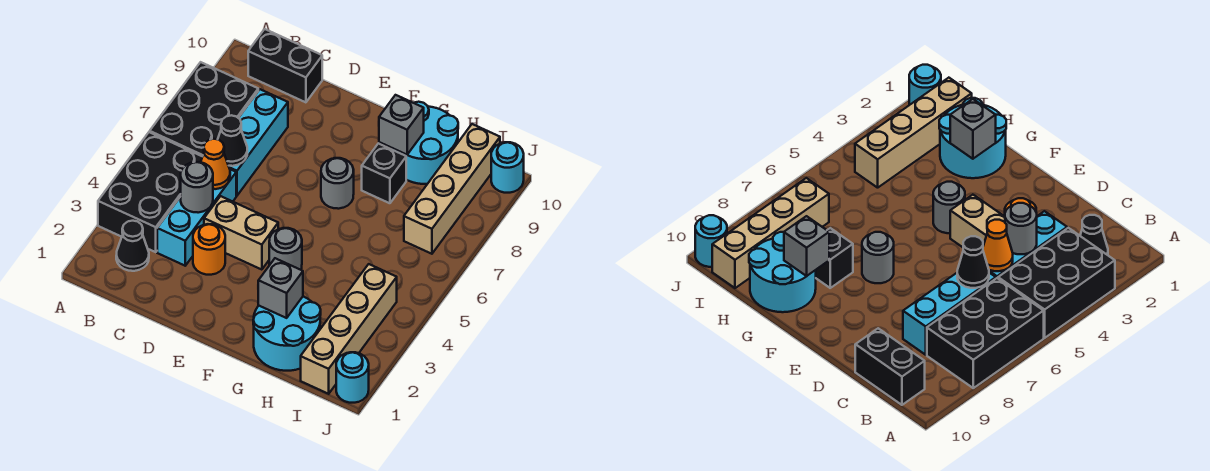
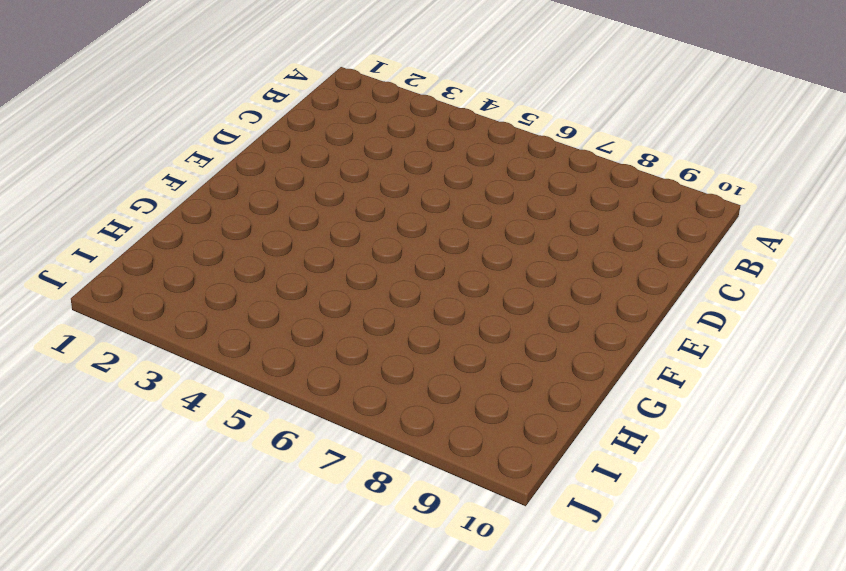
none -> black 2x3 brick [98,132,202,252]
none -> black 2x3 brick [150,62,258,156]
none -> black 1x1 cone [116,221,149,271]

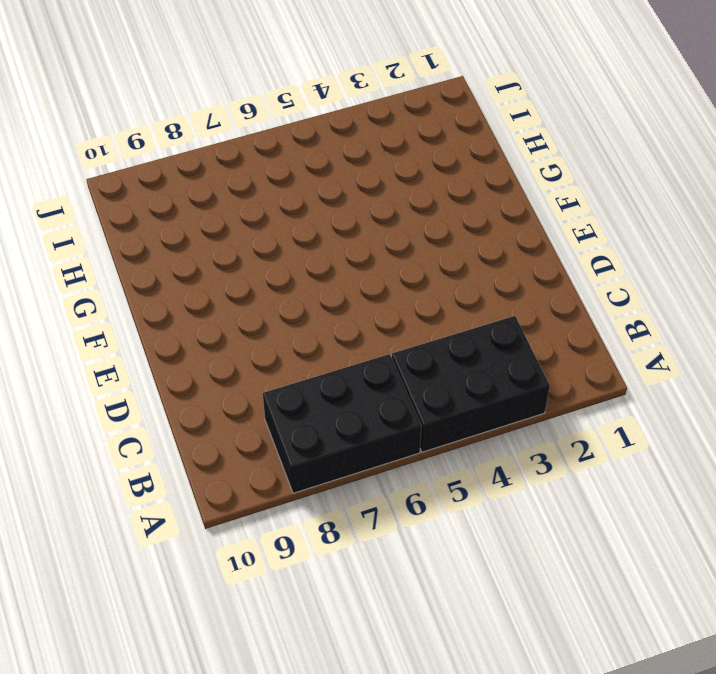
none -> black 1x1 cone [116,221,149,271]
none -> black 1x2 brick [248,29,322,102]
none -> cyan 1x3 brick [157,169,236,266]

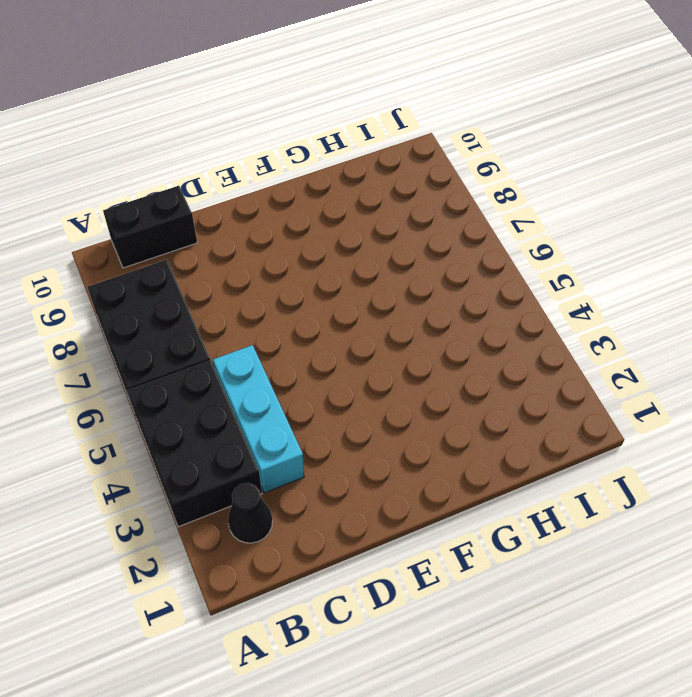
none -> cyan 1x3 brick [229,89,288,196]
none -> orange 1x1 round brick [193,224,225,275]
none -> tan 1x2 brick [204,196,278,270]

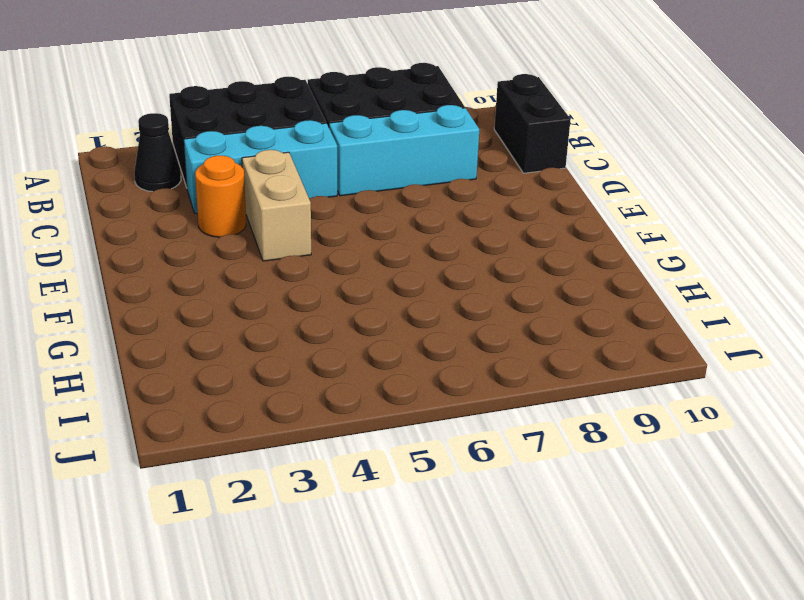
none -> grey 1x1 round brick [269,228,302,270]
none -> grey 1x1 round brick [321,158,354,209]
none -> cyan 2x2 round brick [253,297,321,371]

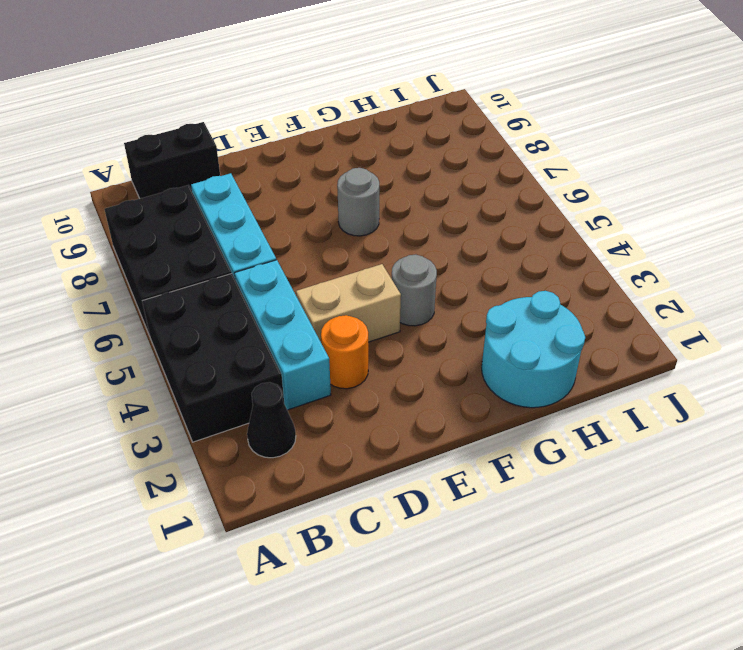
none -> black 1x1 brick [362,143,406,203]
none -> cyan 2x2 round brick [391,102,458,184]
none -> tan 1x4 brick [301,264,397,394]

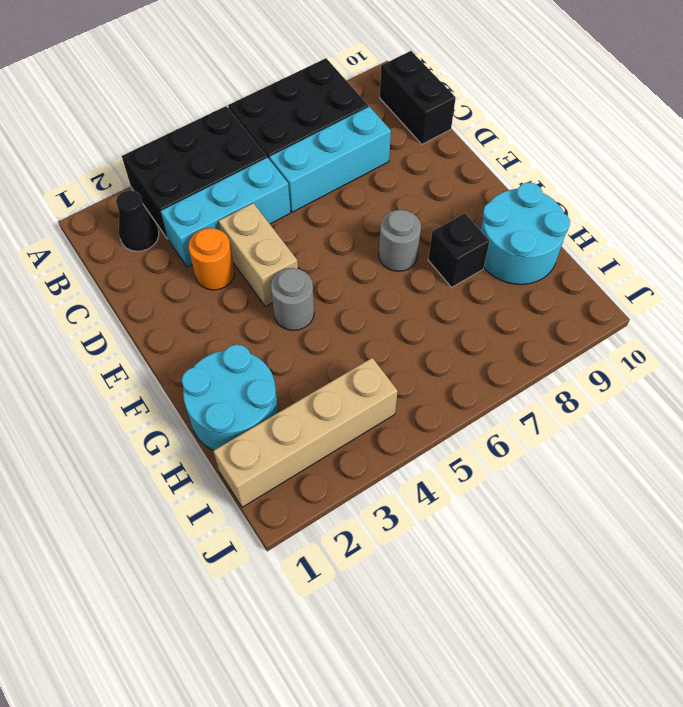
none -> tan 1x4 brick [404,124,500,254]
none -> cyan 1x1 round brick [336,352,369,403]
none -> cyan 1x1 round brick [491,142,524,193]

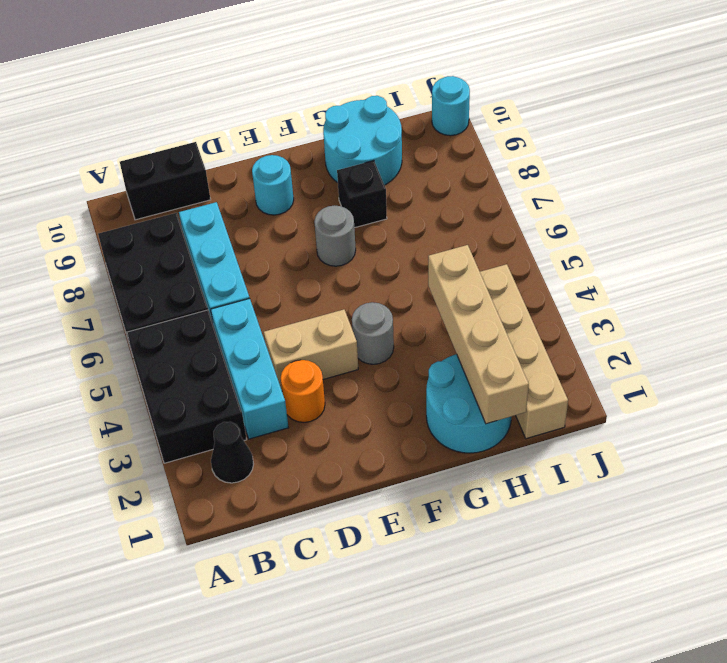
cyan 1x1 round brick [252,155,294,215] -> cyan 1x1 round brick moved to [336,352,369,403]
tan 1x4 brick [428,245,529,424] -> tan 1x4 brick moved to [404,124,500,254]
none -> grey 1x1 round brick [181,162,213,213]
none -> orange 1x1 cone [201,139,230,189]
none -> black 1x1 cone [218,115,247,166]

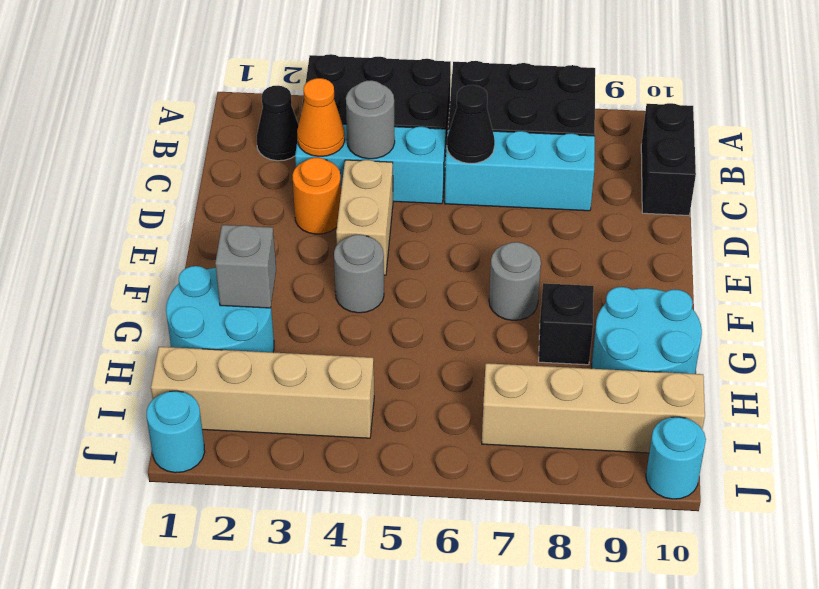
orange 1x1 cone [297,78,345,156] -> orange 1x1 cone moved to [201,139,230,189]
none -> grey 1x1 brick [379,95,424,155]

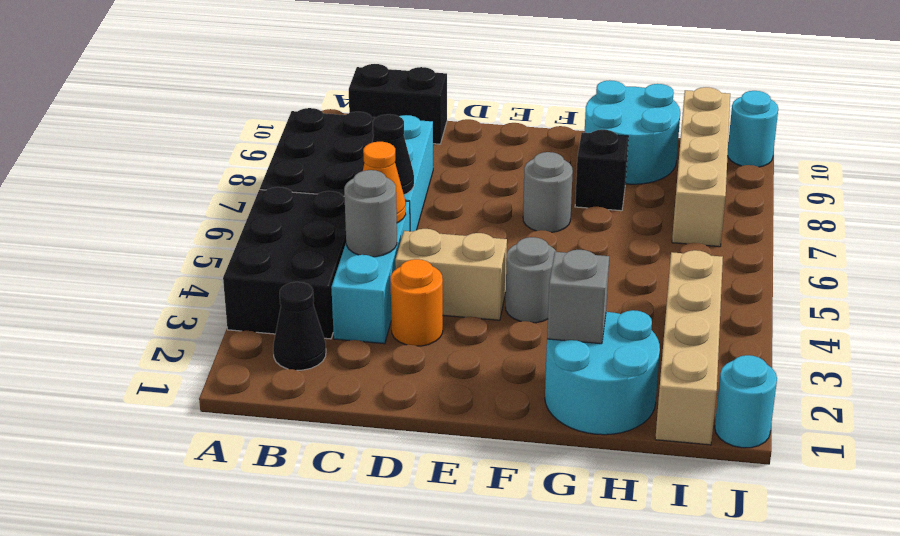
none -> grey 1x1 brick [379,95,424,155]

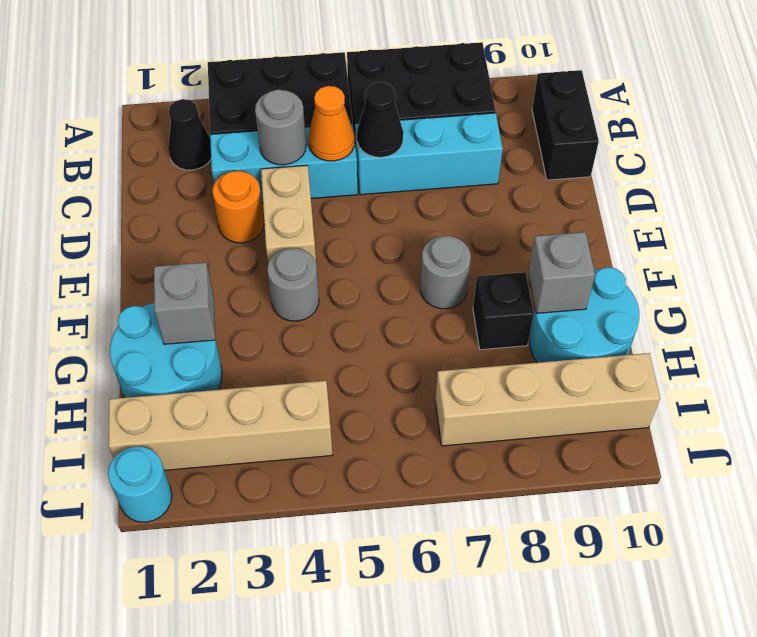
none -> cyan 1x1 round brick [491,142,524,193]

